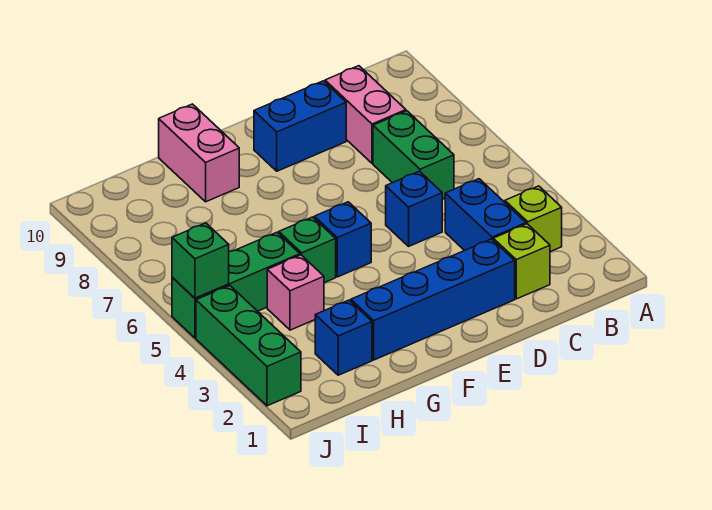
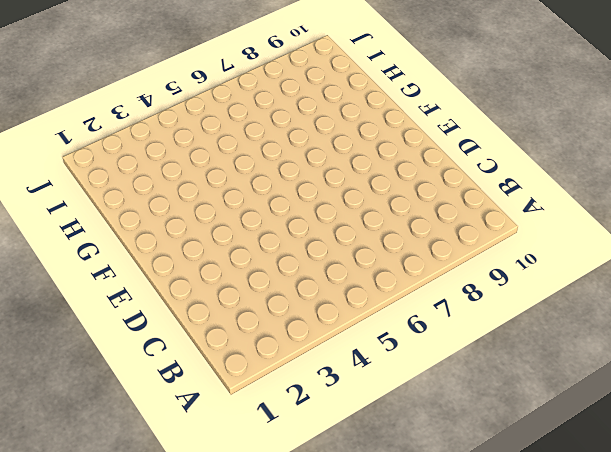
none -> lime 1x1 brick [505,186,562,252]
none -> lime 1x1 brick [493,224,550,299]
none -> blue 1x2 brick [445,179,526,251]

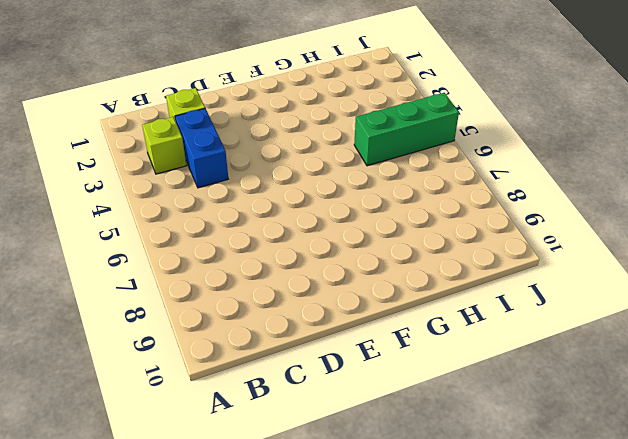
none -> green 1x2 brick [373,111,454,199]
none -> pink 1x2 brick [325,66,406,163]
none -> blue 1x4 brick [351,239,515,360]

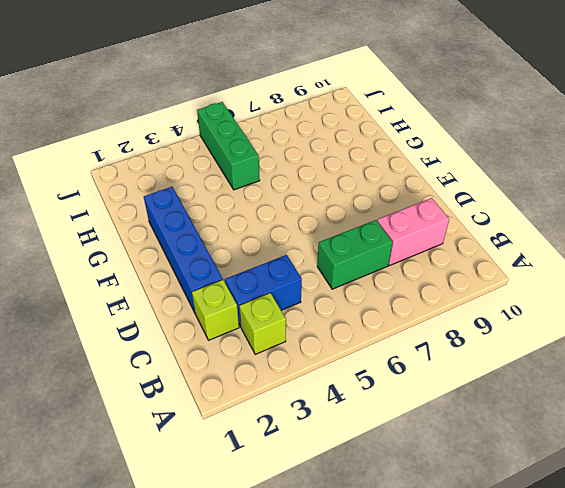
none -> blue 1x1 brick [386,171,442,246]
none -> blue 1x2 brick [254,81,346,171]
none -> blue 1x1 brick [314,202,371,277]

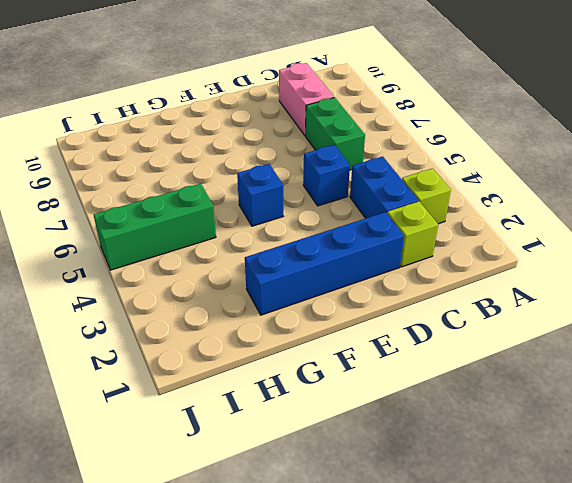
none -> blue 1x2 brick [254,81,346,171]
none -> green 1x1 brick [279,217,336,283]
none -> pink 1x2 brick [159,104,239,202]

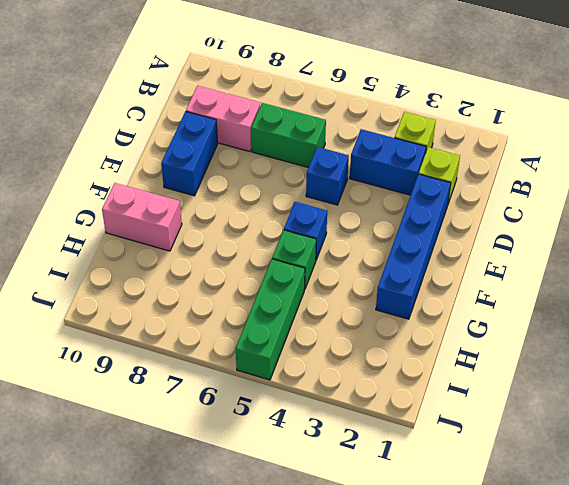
none -> blue 1x1 brick [315,300,372,375]
none -> pink 1x1 brick [267,255,324,330]
none -> green 1x3 brick [196,286,301,406]

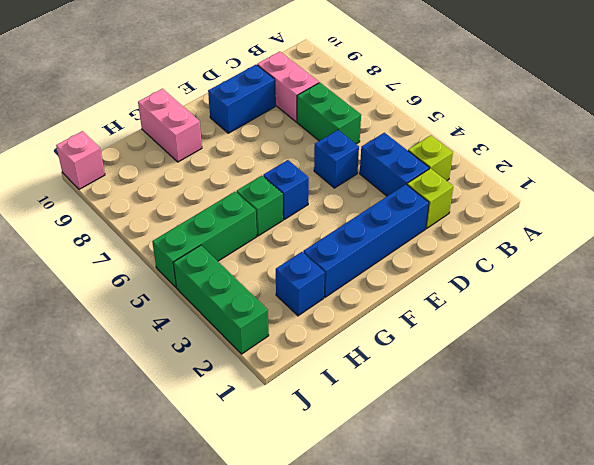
pink 1x1 brick [56,131,105,189] -> pink 1x1 brick moved to [267,255,324,330]
none -> green 1x1 brick [172,223,229,298]

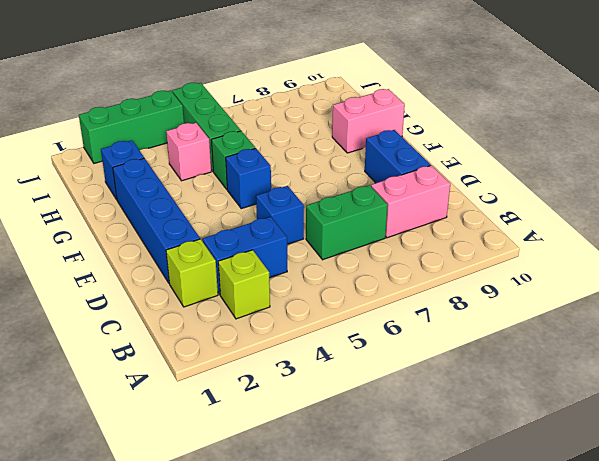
none -> green 1x1 brick [172,223,229,298]

